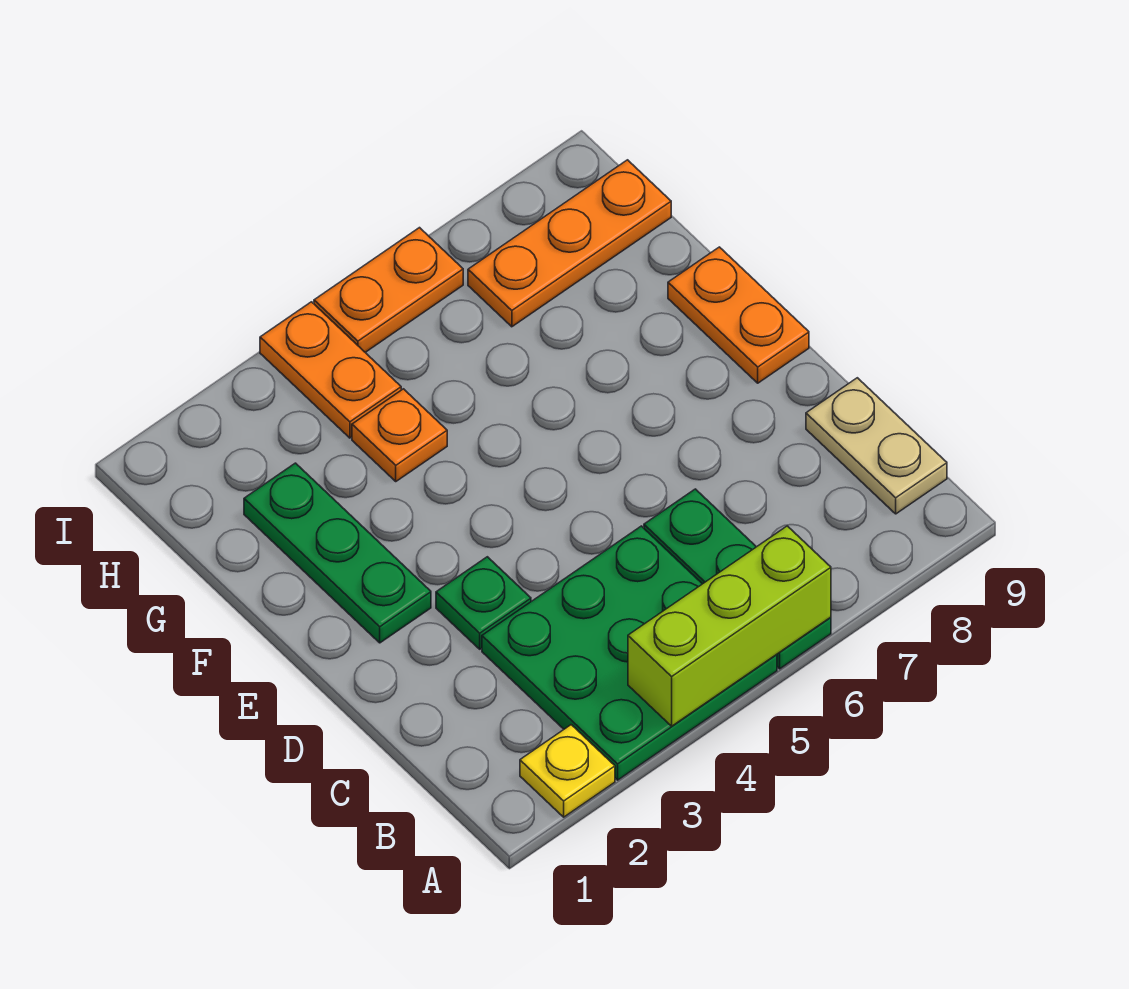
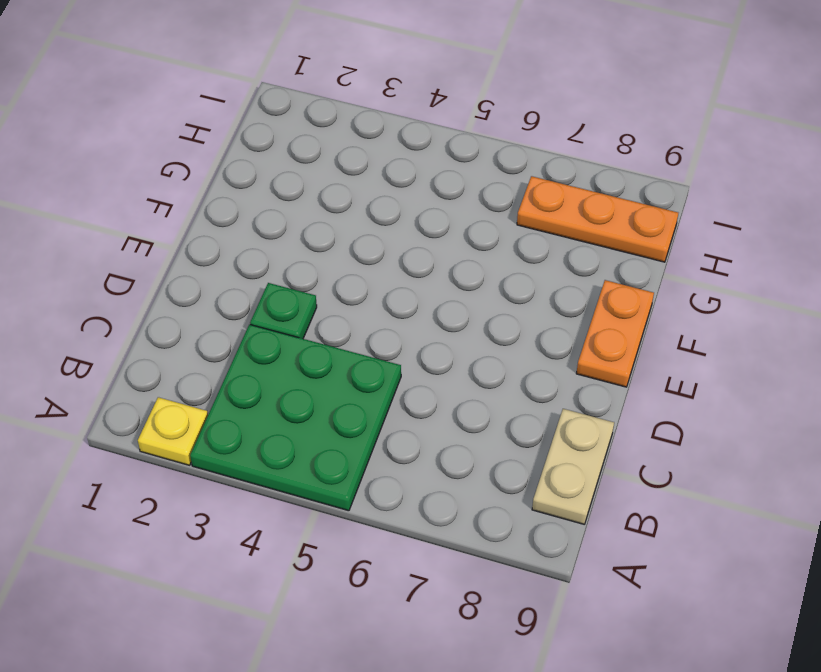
none -> green 1x3 plate [644,489,831,669]
none -> green 1x3 plate [244,463,431,643]
none -> orange 1x1 plate [352,389,447,481]

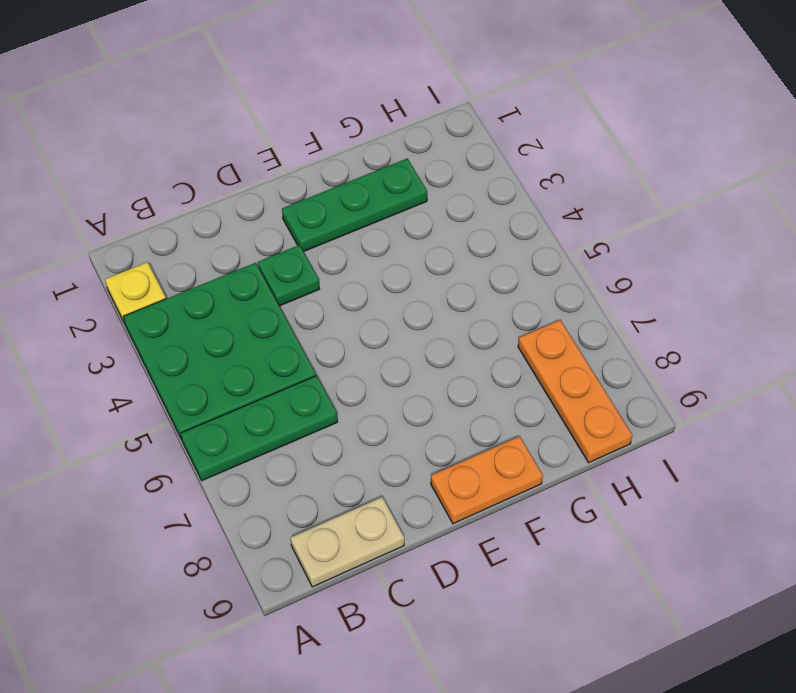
none -> orange 1x1 plate [352,389,447,481]
none -> orange 1x2 plate [260,302,401,438]
none -> orange 1x2 plate [314,228,463,352]

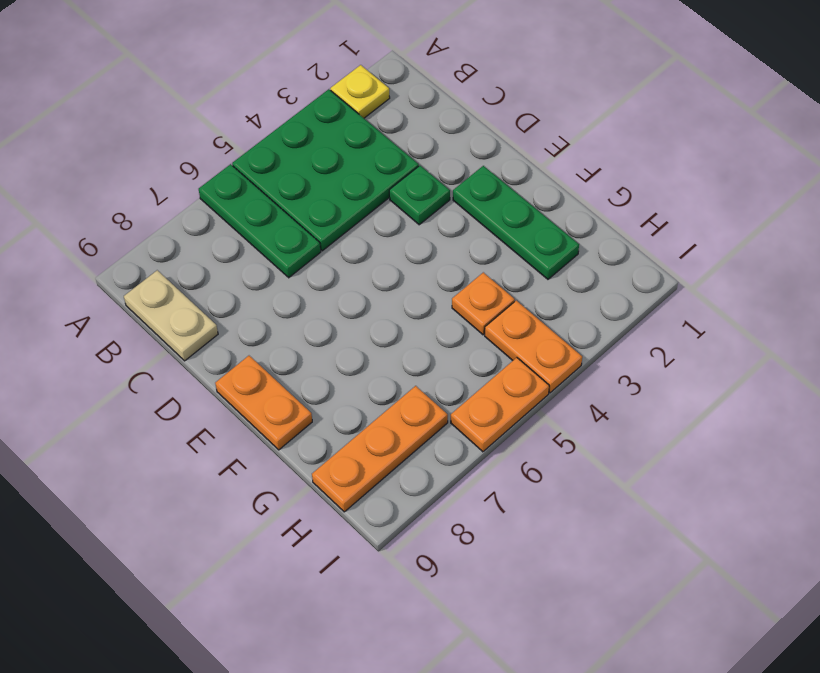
none -> lime 1x3 brick [628,526,831,726]

